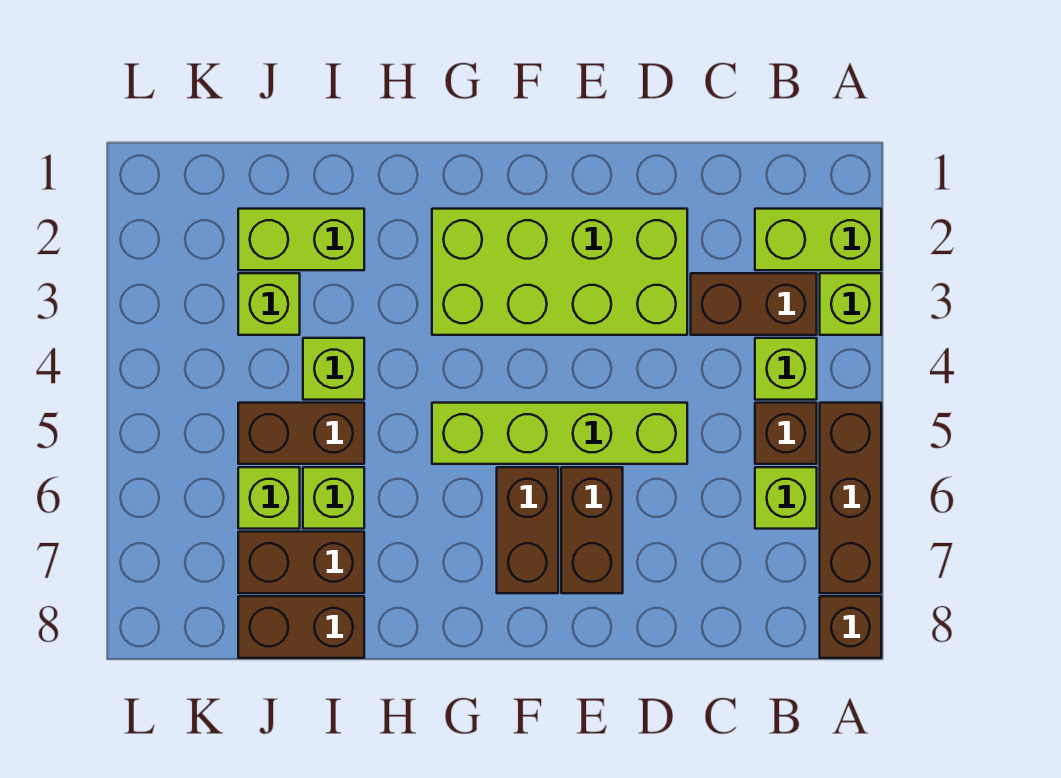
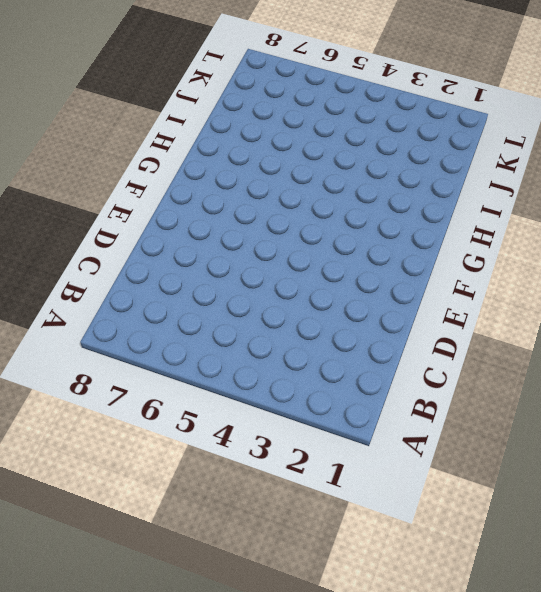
none -> lime 1x2 brick [755,209,881,270]
none -> lime 1x1 brick [820,273,881,335]
none -> brown 1x3 brick [820,403,881,593]

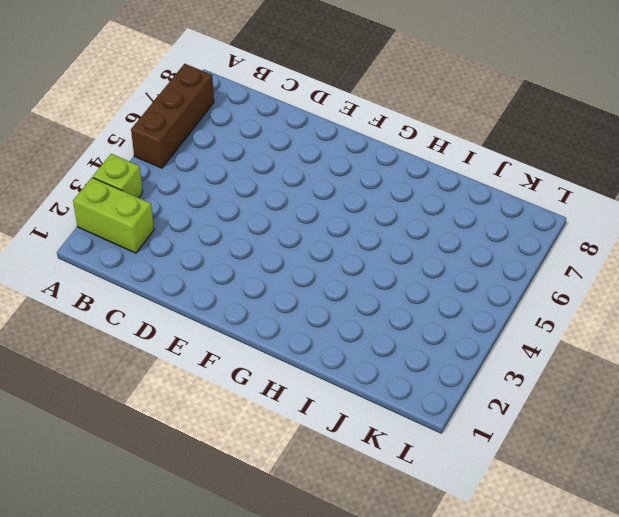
none -> brown 1x1 brick [820,596,881,658]
none -> brown 1x2 brick [691,273,817,335]
none -> lime 1x1 brick [755,338,817,400]

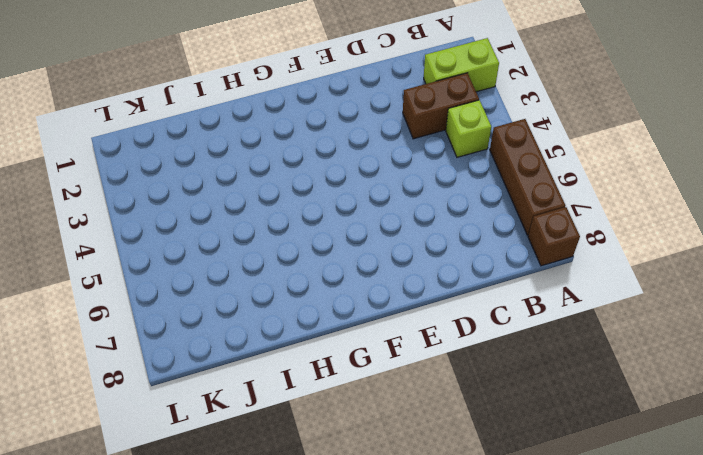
none -> lime 1x1 brick [820,273,881,335]
none -> brown 1x1 brick [755,403,817,464]
none -> lime 1x1 brick [755,467,817,529]

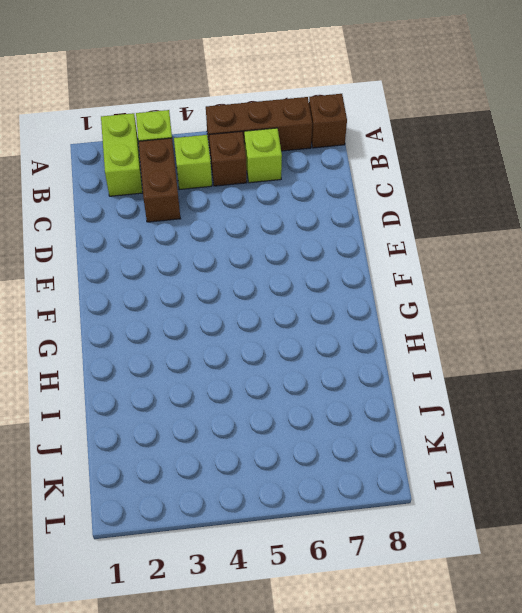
none -> lime 2x4 brick [432,209,687,335]
none -> lime 1x4 brick [432,403,687,464]
none -> brown 1x2 brick [561,467,623,593]

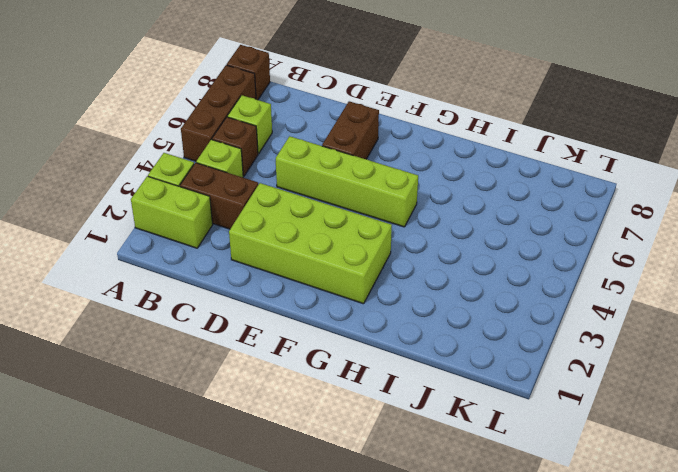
none -> brown 1x2 brick [497,467,558,593]
none -> lime 1x2 brick [238,209,364,270]
none -> lime 1x1 brick [303,338,364,400]

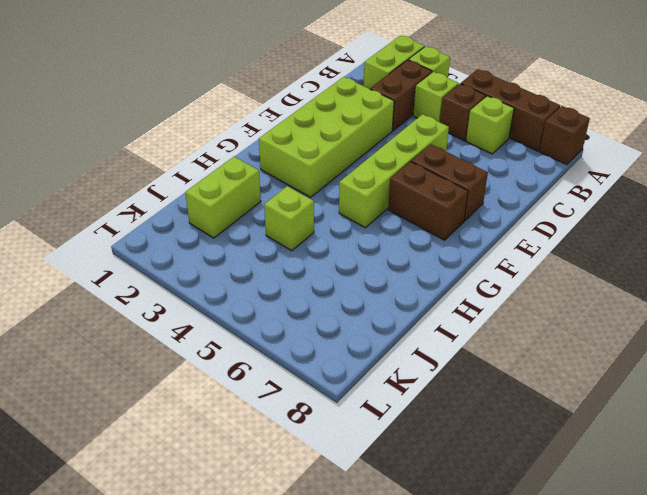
none -> brown 1x2 brick [238,403,364,464]
none -> lime 1x1 brick [303,467,364,529]
none -> brown 1x2 brick [238,532,364,593]

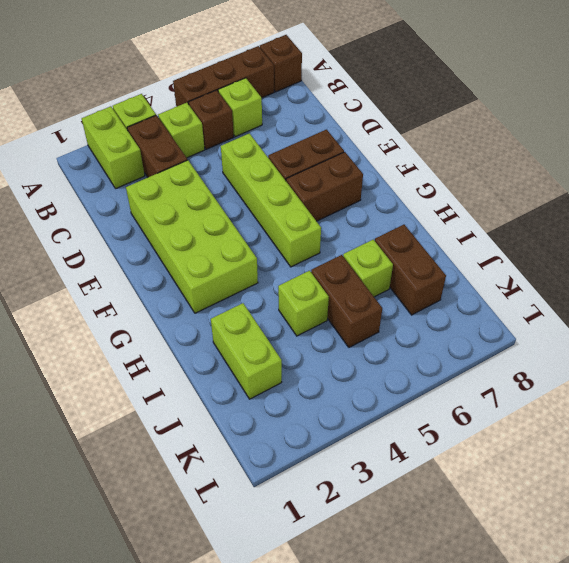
none -> brown 1x2 brick [238,596,364,658]
none -> lime 1x1 brick [238,273,300,335]
none -> lime 1x1 brick [238,467,300,529]

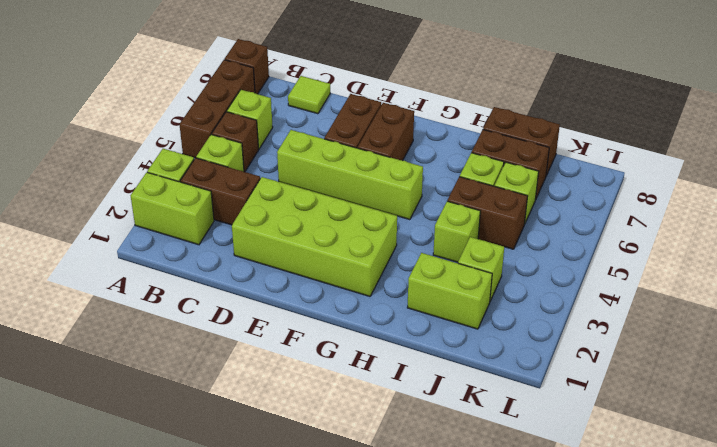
lime 1x1 tile [288,76,330,114] -> none

